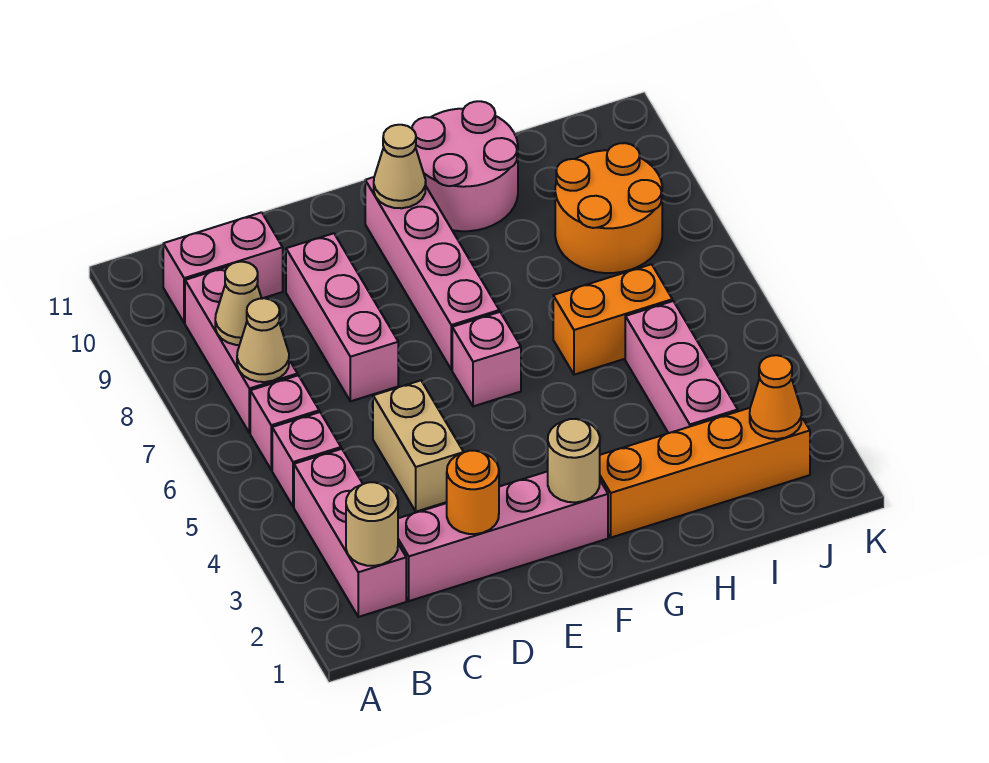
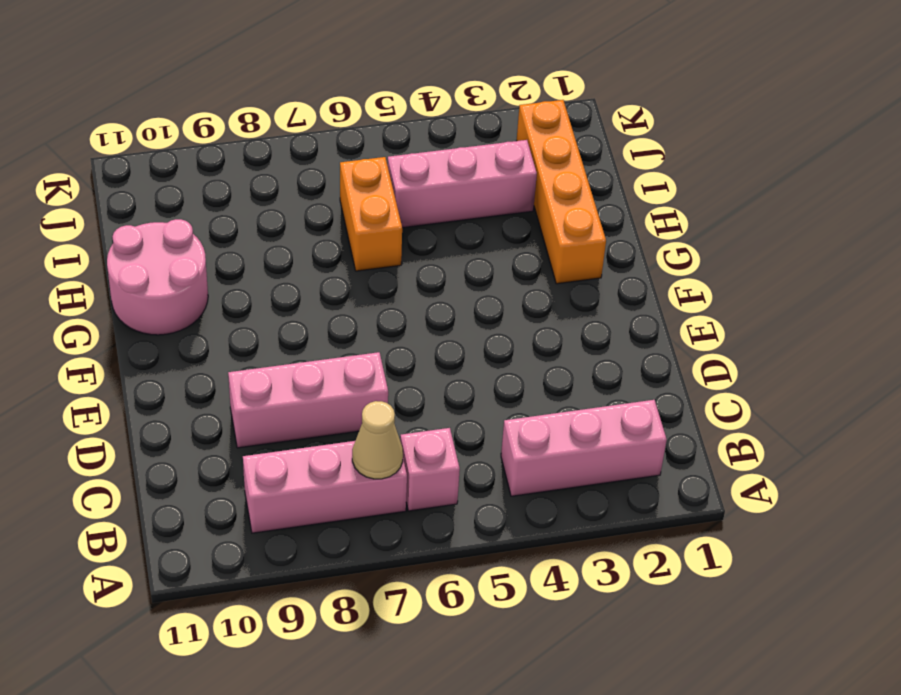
none -> pink 1x1 brick [272,412,341,507]
none -> pink 1x2 brick [163,212,283,323]
none -> pink 1x4 brick [398,471,608,601]

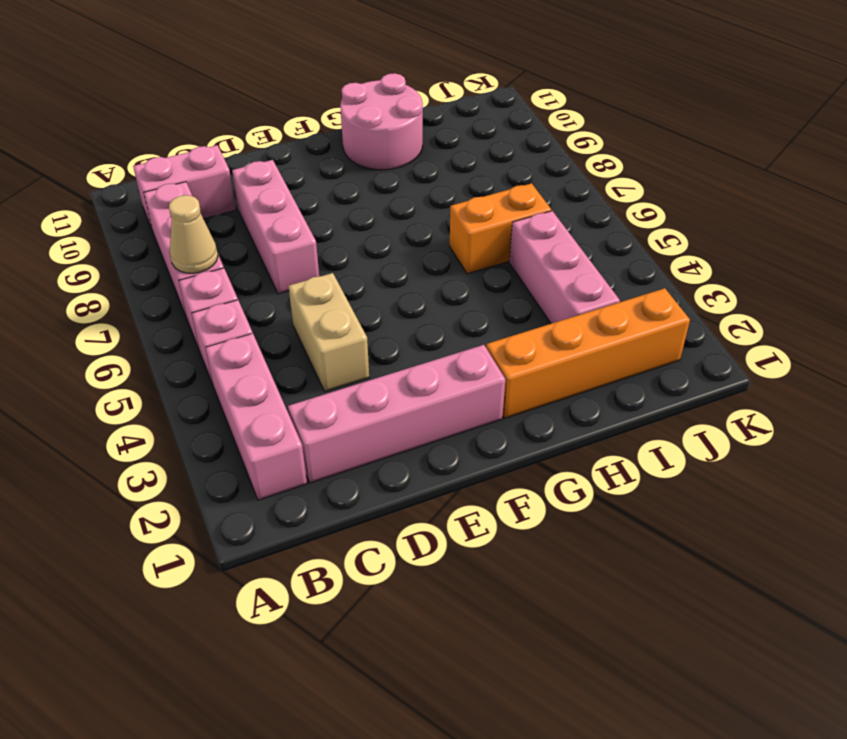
none -> pink 1x1 brick [452,312,521,406]
none -> pink 1x4 brick [365,177,499,370]
none -> orange 2x2 round brick [555,143,662,273]

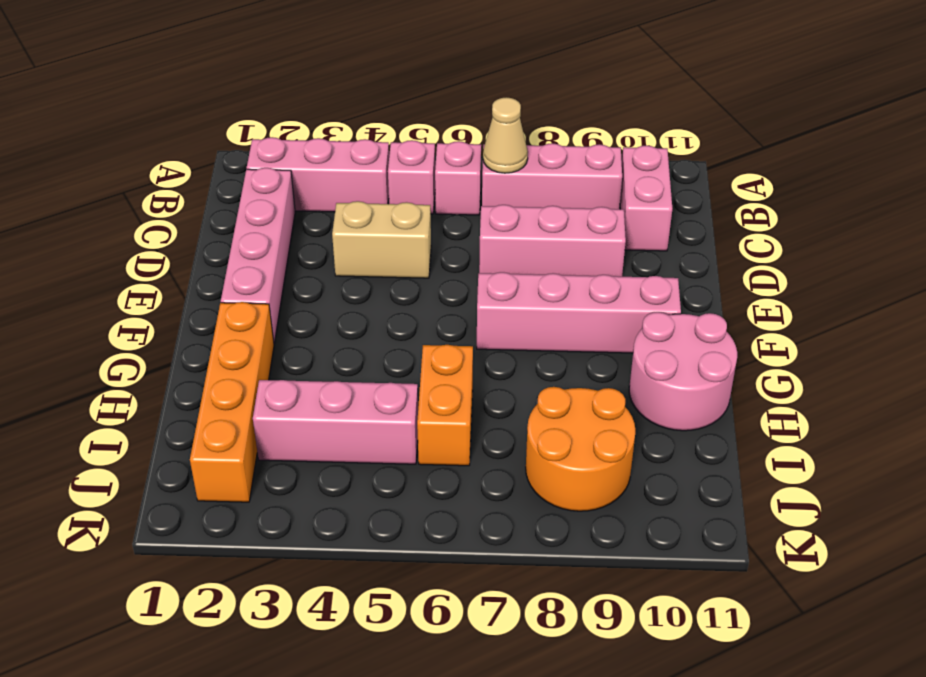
none -> pink 1x1 brick [452,312,521,406]
none -> tan 1x1 round brick [346,482,398,566]
none -> tan 1x1 cone [215,262,262,345]

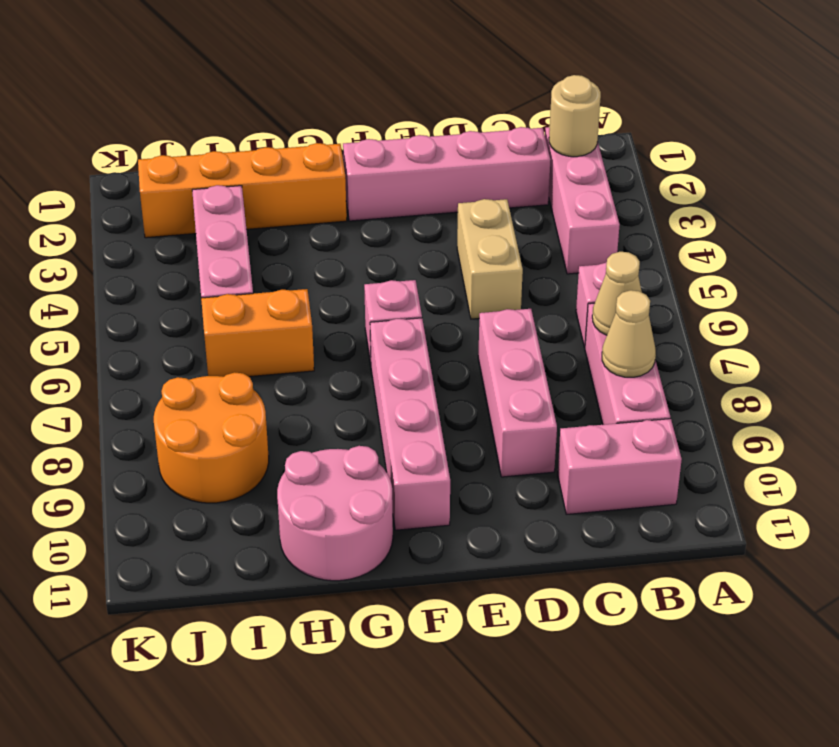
none -> pink 1x1 brick [272,412,341,507]
none -> orange 1x1 round brick [447,451,499,534]
none -> tan 1x1 round brick [548,419,600,502]

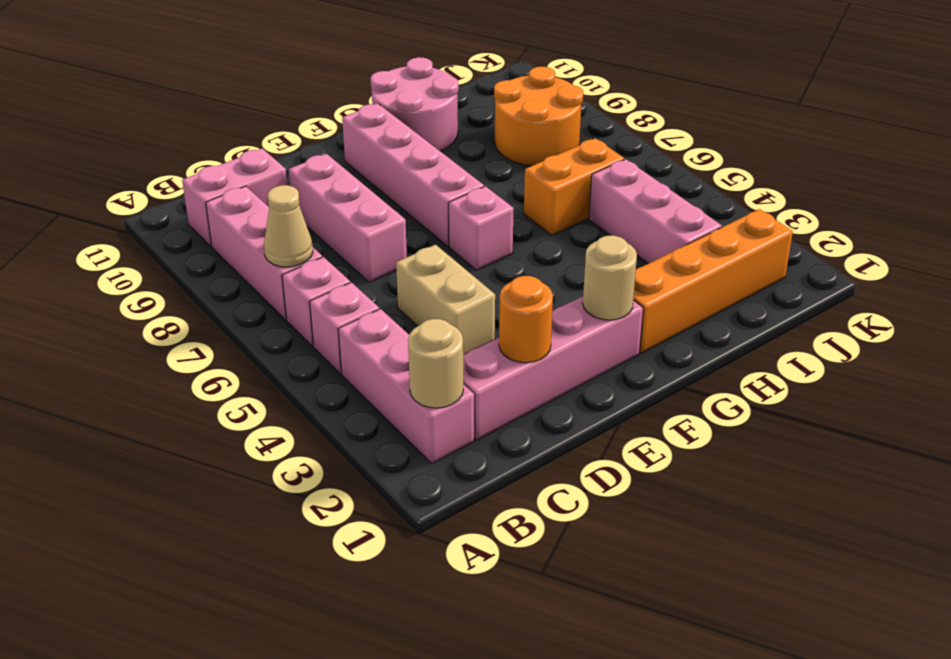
none -> tan 1x1 cone [215,262,262,345]
none -> tan 1x1 cone [374,125,426,208]
none -> orange 1x1 cone [750,355,802,439]

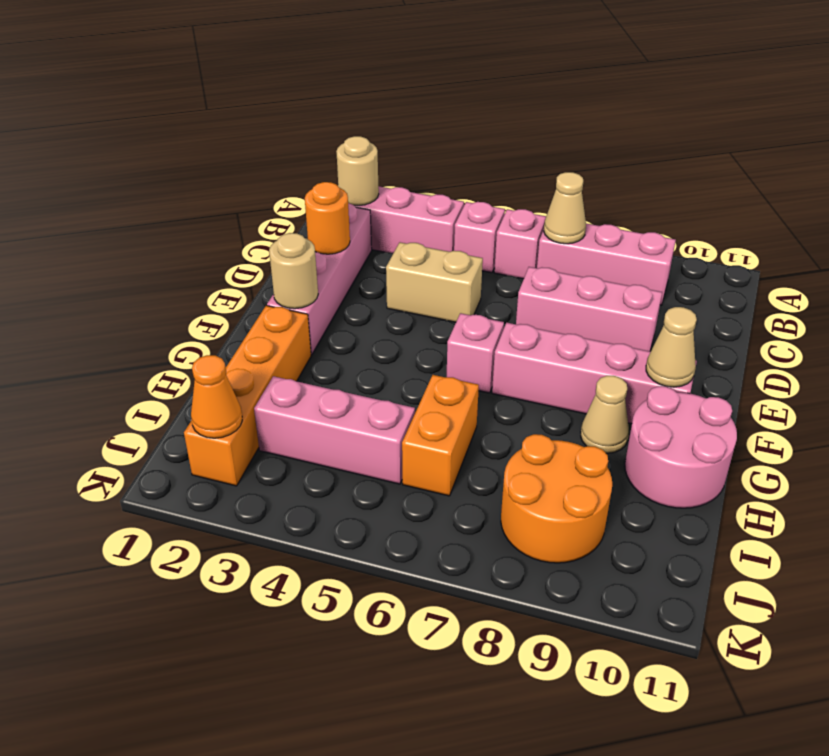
tan 1x1 cone [581,376,629,453] -> tan 1x1 cone moved to [215,262,262,345]
none -> pink 1x2 brick [163,212,283,323]

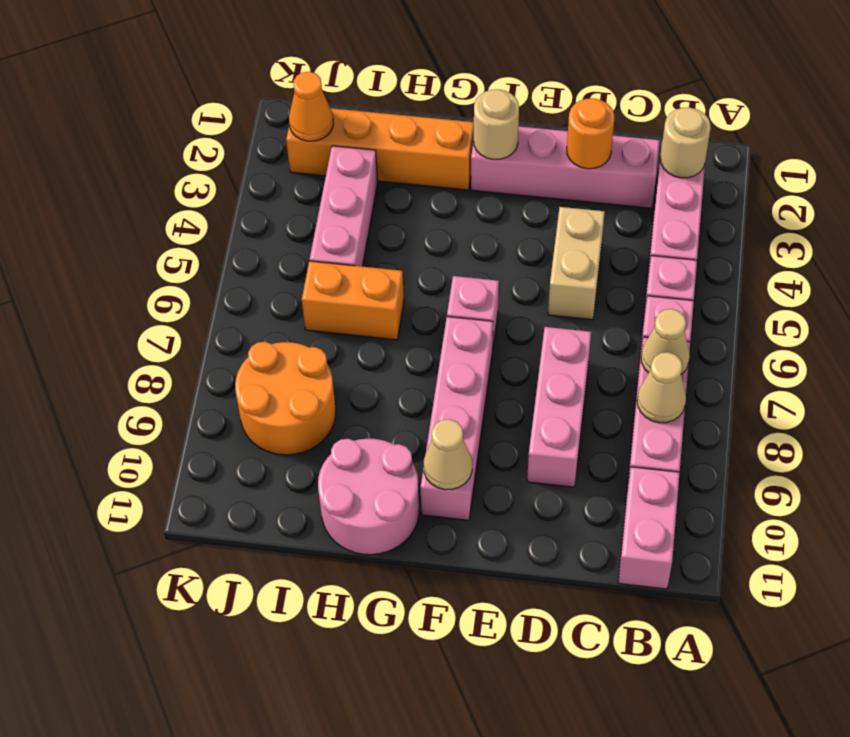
pink 1x2 brick [618,467,680,589] -> pink 1x2 brick turned to [163,212,283,323]

